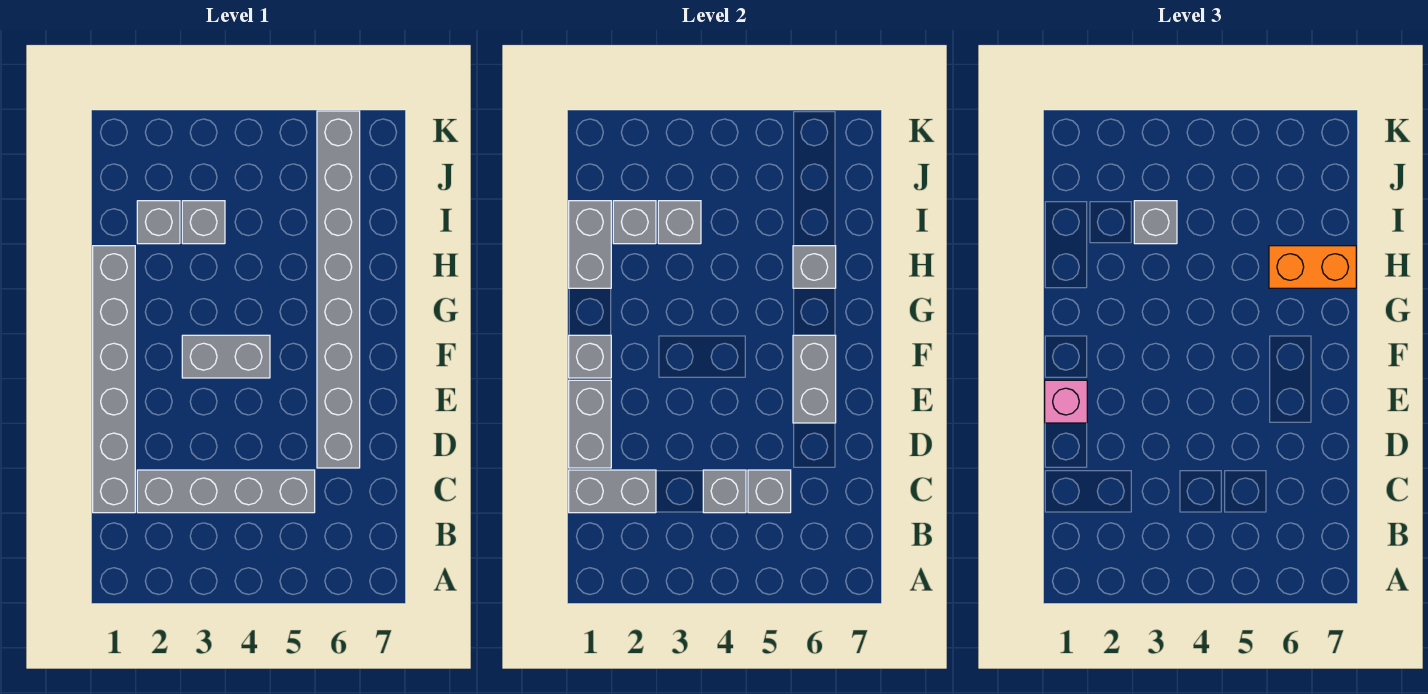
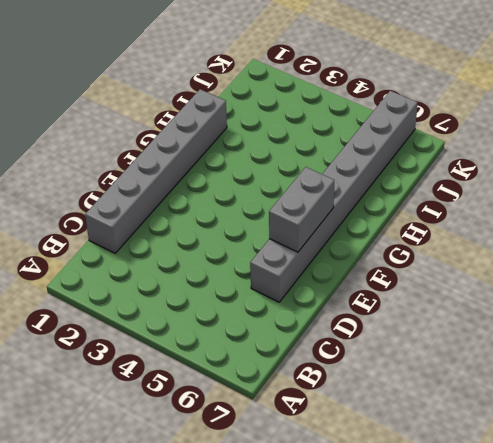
none -> grey 1x4 brick [137,470,315,513]
none -> grey 1x2 brick [182,335,270,378]
none -> grey 1x1 brick [137,201,180,244]

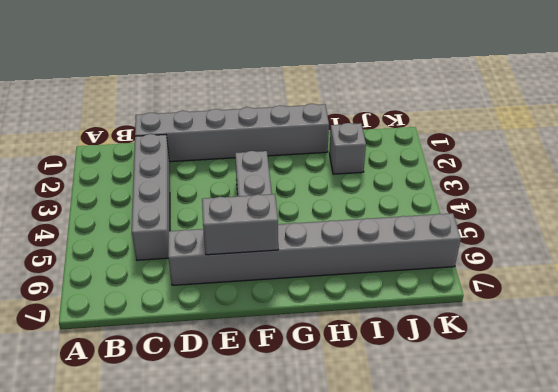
none -> grey 1x1 brick [182,201,225,244]
none -> grey 1x2 brick [569,470,656,513]
none -> grey 1x1 brick [703,470,746,513]

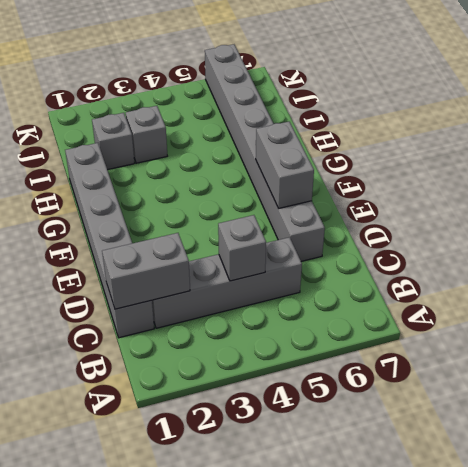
none -> grey 1x2 brick [182,335,270,378]
none -> grey 1x1 brick [748,470,791,513]
none -> grey 1x2 brick [569,380,611,468]

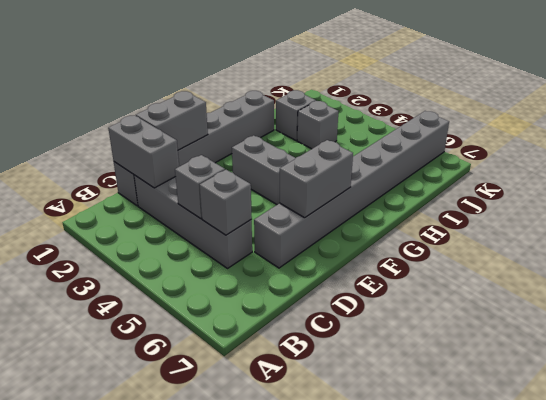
none -> grey 1x1 brick [569,335,611,378]
none -> grey 1x2 brick [569,201,611,288]
none -> grey 1x1 brick [793,246,836,288]

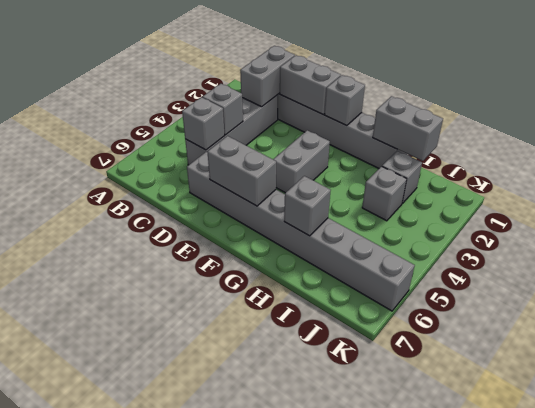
none -> grey 1x1 brick [613,201,656,244]
none -> grey 1x1 brick [658,201,701,244]
none -> pink 1x1 brick [1045,380,1087,423]

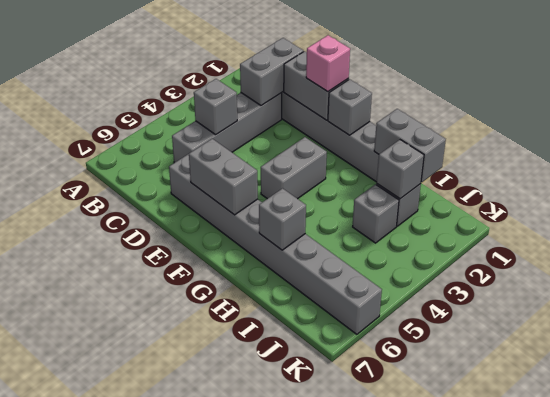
none -> grey 1x1 brick [748,470,791,513]
none -> grey 1x1 brick [658,201,701,244]
none -> orange 1x2 brick [1269,246,1356,288]

